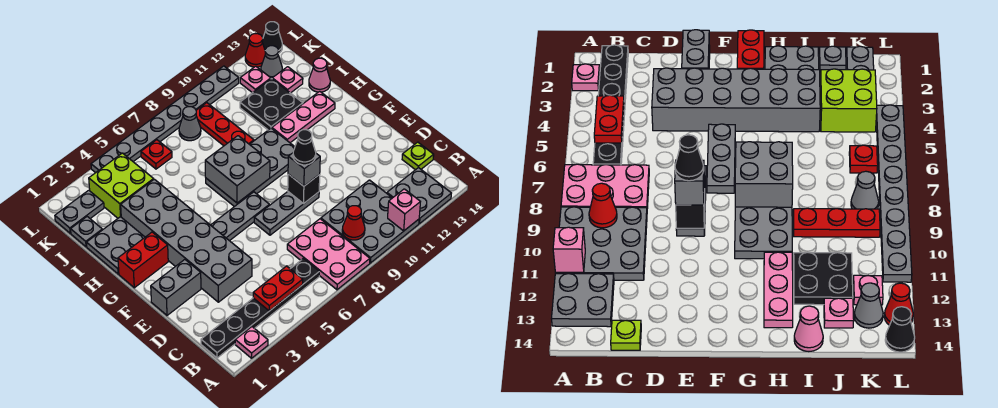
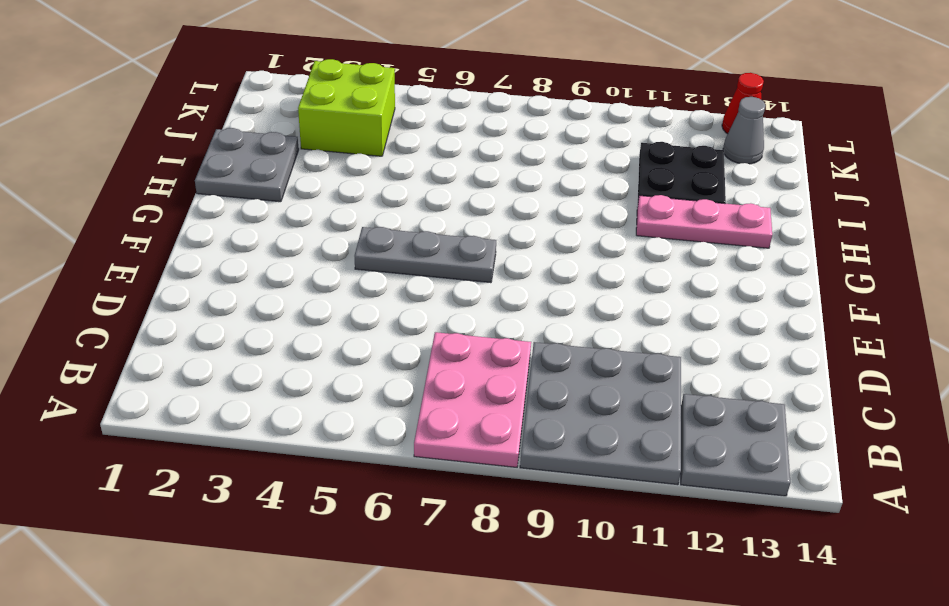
none -> pink 1x1 plate [235,327,268,358]
none -> black 1x6 plate [201,259,319,358]
none -> lime 1x1 plate [402,142,434,170]
none -> grey 2x6 brick [121,179,252,302]

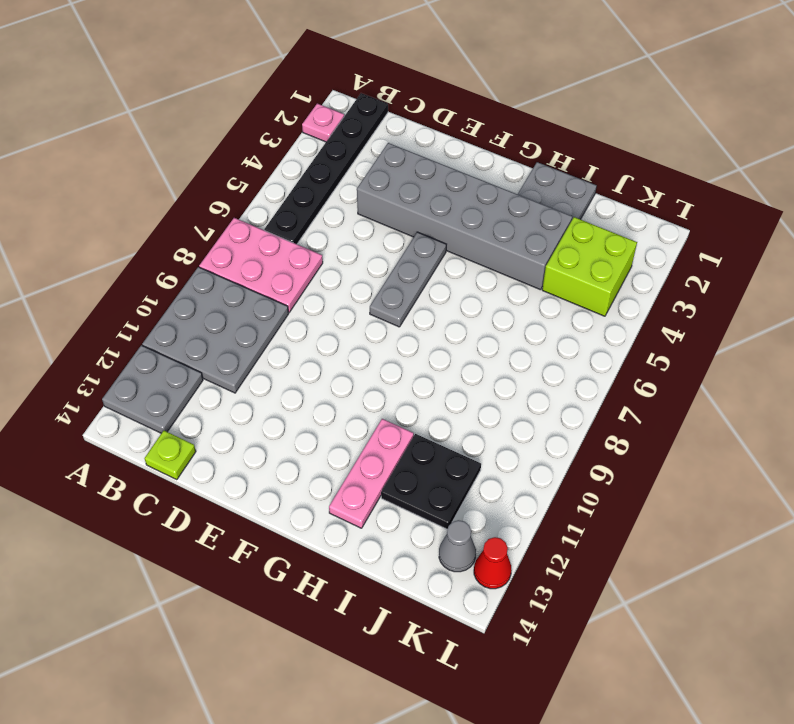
none -> grey 1x2 brick [151,260,201,315]
none -> grey 1x3 plate [254,192,319,235]
none -> red 1x2 brick [118,232,168,288]
none -> grey 2x4 plate [206,128,295,207]

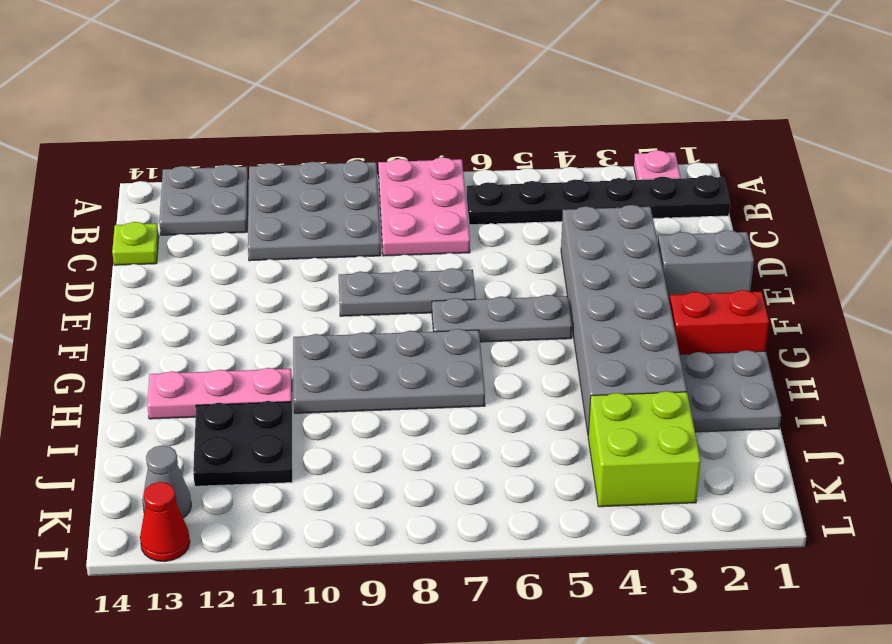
none -> red 1x3 plate [196,103,254,146]
none -> pink 1x1 cone [309,58,330,92]
none -> grey 1x1 plate [71,217,102,247]
none -> pink 1x1 plate [272,67,303,93]

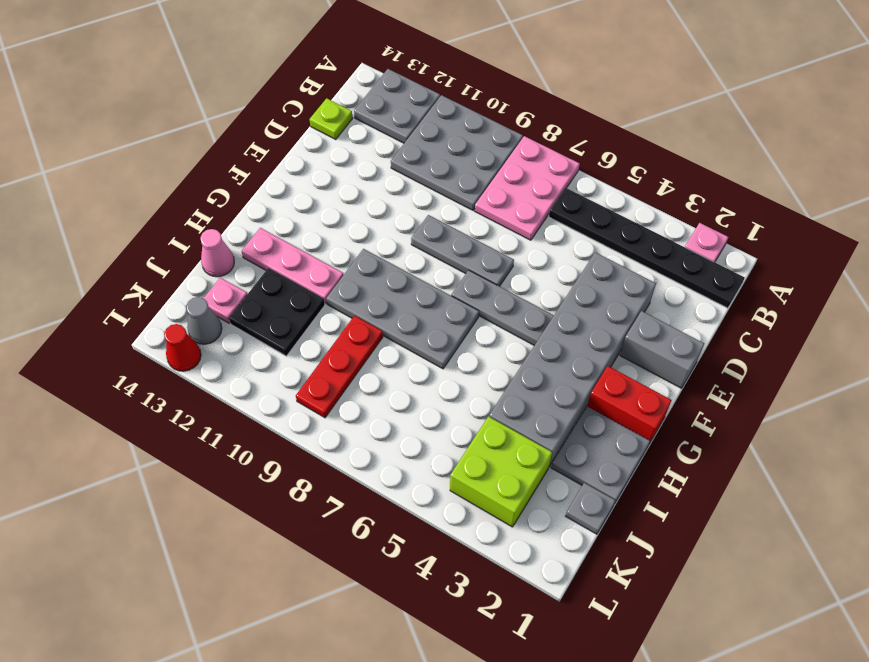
none -> grey 1x2 plate [55,190,104,233]
none -> red 1x1 plate [141,140,172,169]
none -> grey 1x1 cone [179,107,201,141]
none -> pink 1x1 plate [240,66,271,93]

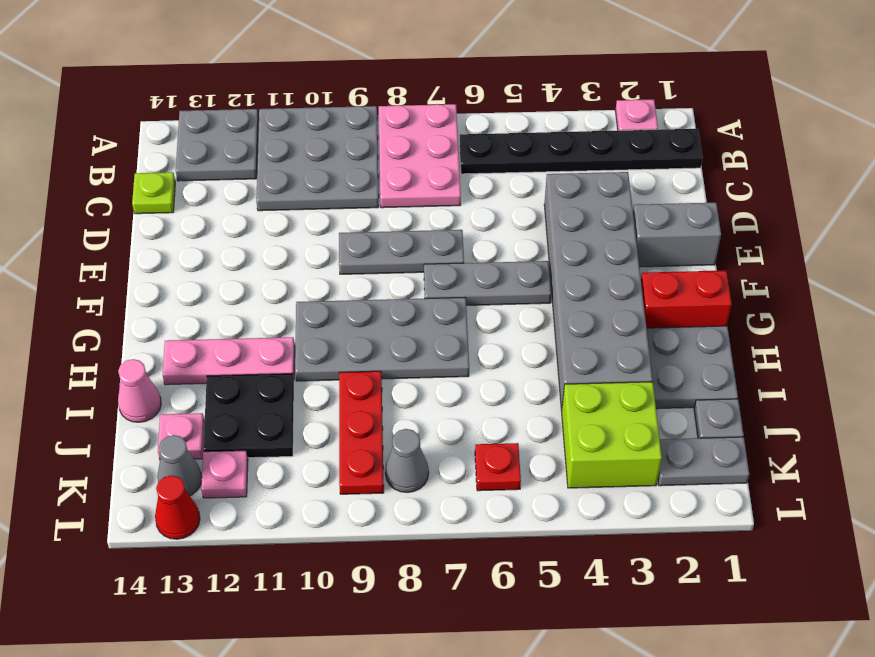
none -> grey 1x8 plate [91,66,239,173]
none -> black 1x1 cone [262,22,282,54]
none -> pink 1x1 brick [388,189,420,231]
none -> red 1x2 plate [253,266,303,311]

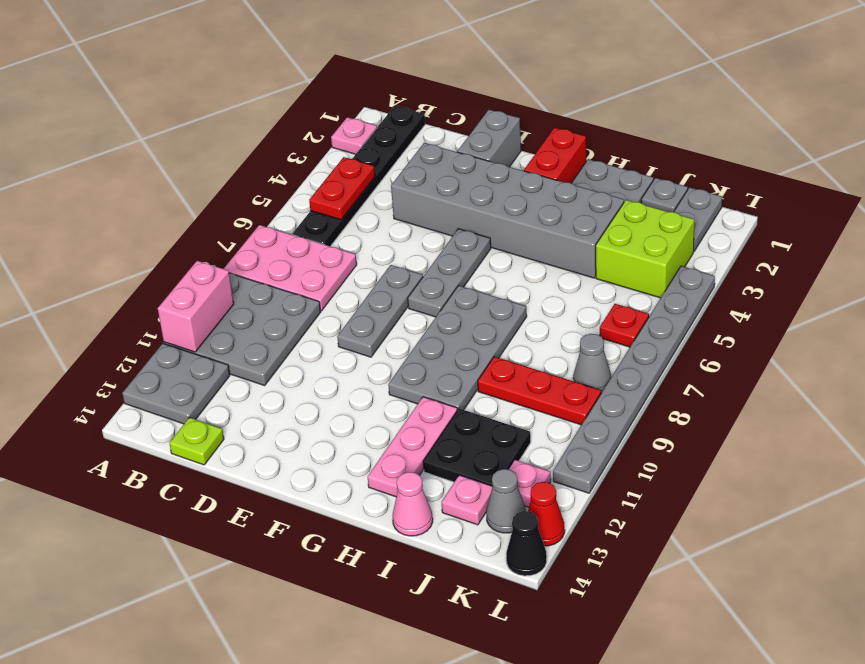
pink 1x2 brick [158,261,234,352] -> pink 1x1 brick [388,189,420,231]
none -> red 1x1 cone [342,206,365,240]
none -> black 1x1 brick [288,174,320,204]
none -> grey 2x2 brick [205,136,270,203]
none -> grey 1x1 brick [288,153,320,186]

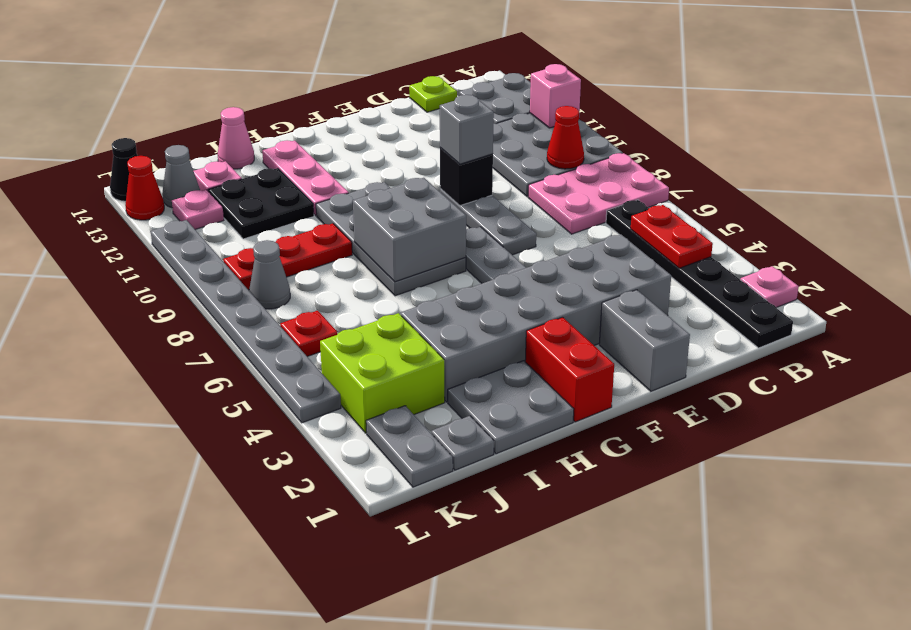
none -> black 1x1 cone [293,130,316,165]

